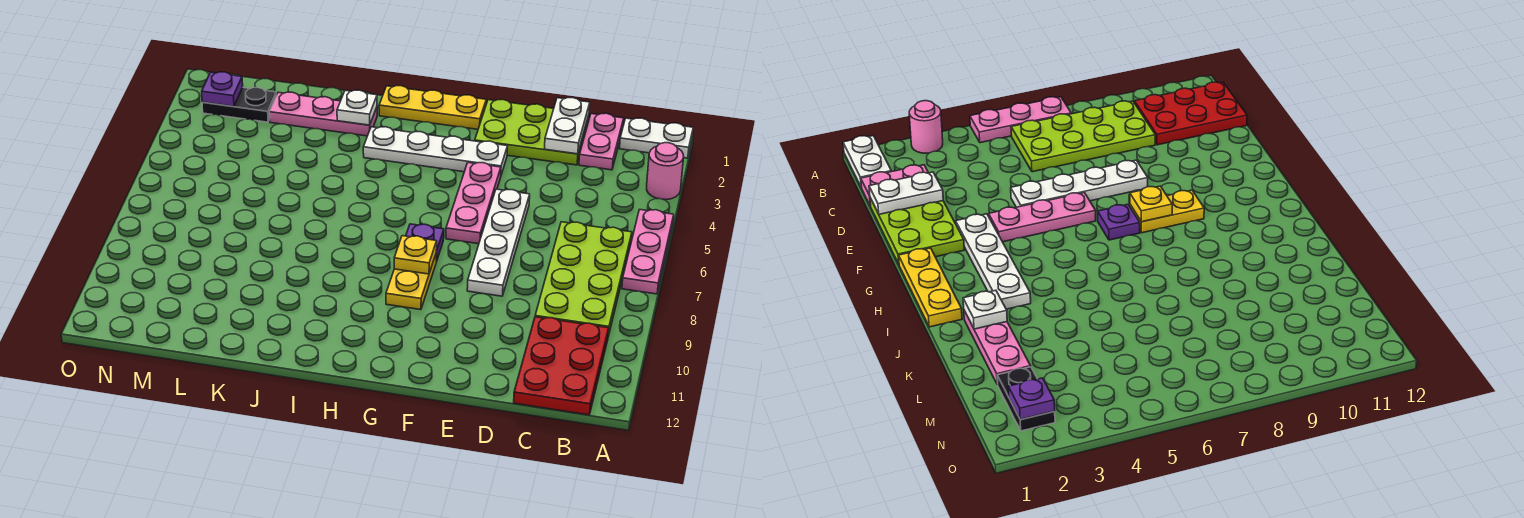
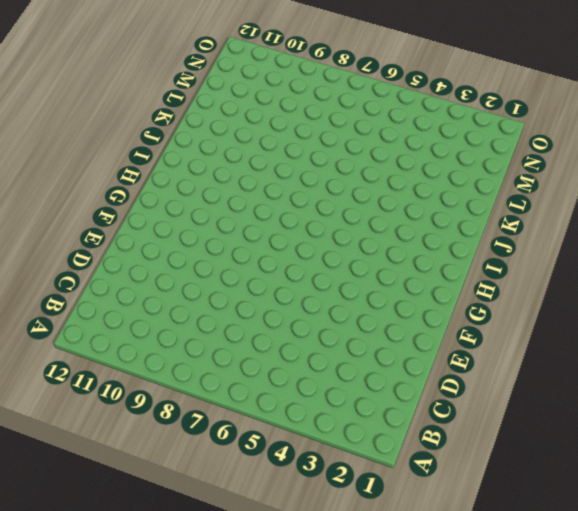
none -> white 1x2 plate [619,118,693,158]
none -> pink 1x1 round brick [647,143,684,200]
none -> pink 1x3 plate [622,209,674,294]

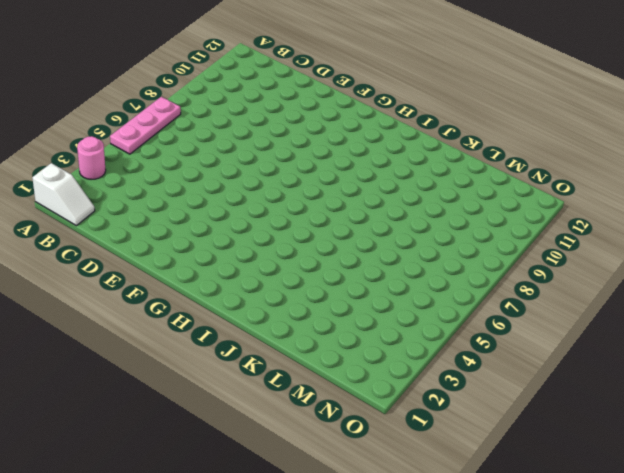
white 1x2 slope [32,163,95,226] -> white 1x2 plate [619,118,693,158]
none -> lime 2x4 plate [535,222,632,336]
none -> red 2x3 plate [514,317,609,415]
none -> pink 1x2 plate [579,113,624,170]

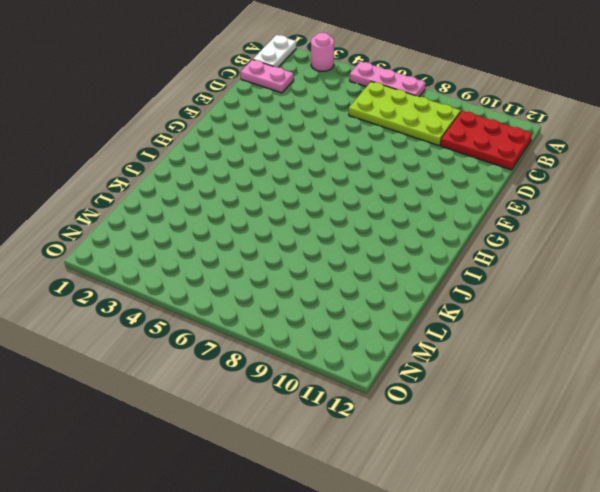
none -> lime 2x3 plate [475,100,589,165]
none -> white 1x4 plate [467,189,530,296]
none -> white 1x4 plate [363,127,507,175]

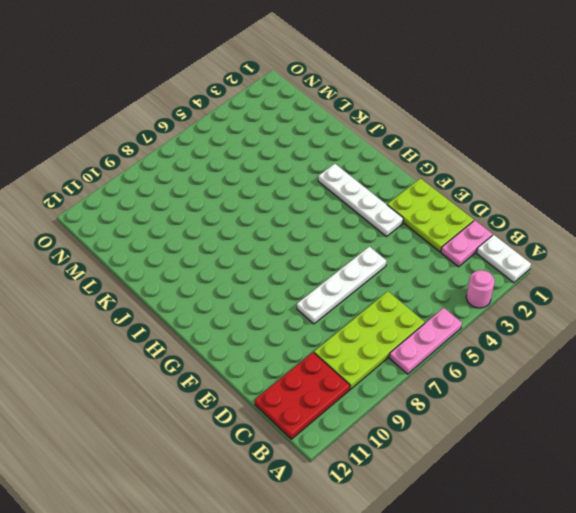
none -> pink 1x3 plate [446,163,501,244]
none -> yellow 1x3 plate [379,86,486,129]
none -> purple 1x1 plate [406,224,444,262]

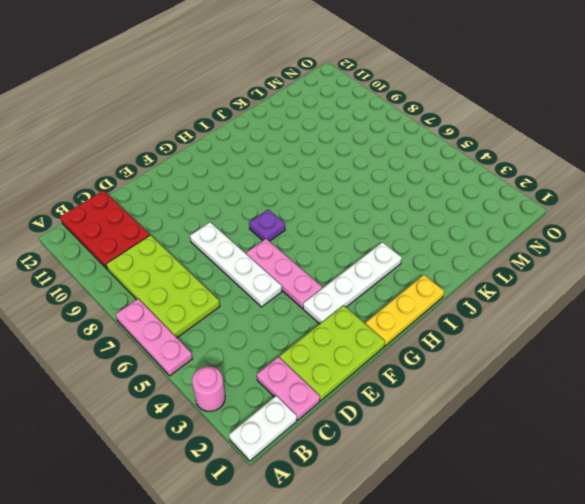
none -> yellow 1x2 plate [386,255,436,310]
none -> pink 1x3 plate [269,92,377,136]
none -> black 1x2 plate [202,88,276,122]

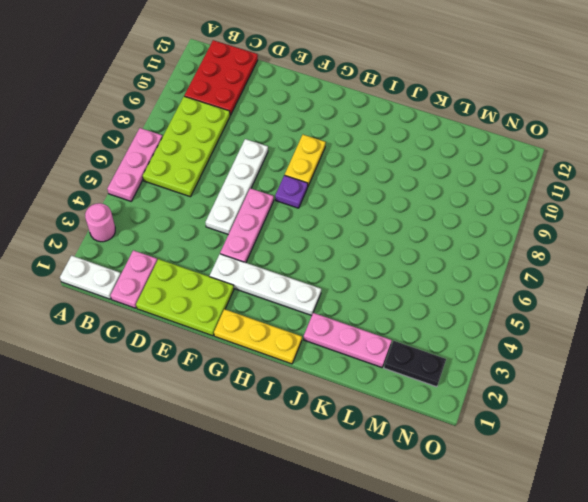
none -> white 1x2 plate [545,98,590,154]
none -> yellow 1x1 plate [394,236,437,274]
none -> white 1x1 plate [337,90,377,125]

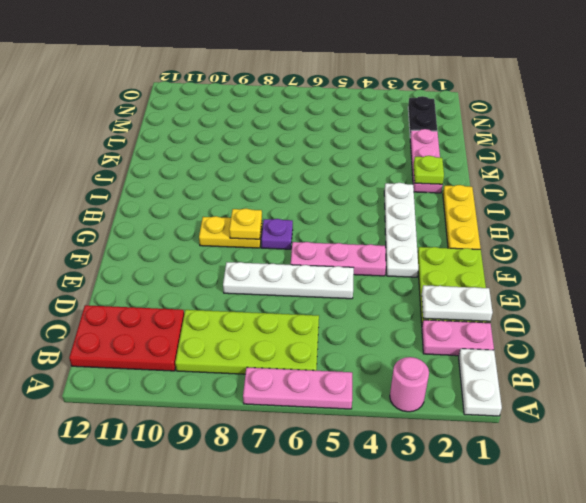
lime 1x1 plate [414,156,444,184] -> white 1x1 plate [337,90,377,125]
none -> purple 1x1 plate [202,72,243,107]

